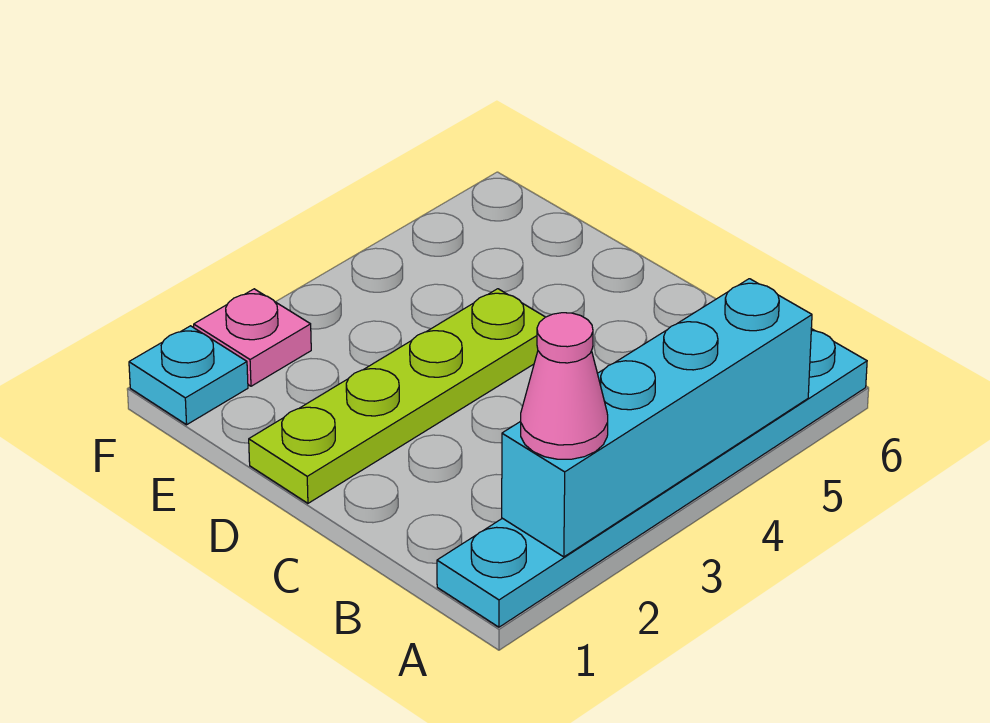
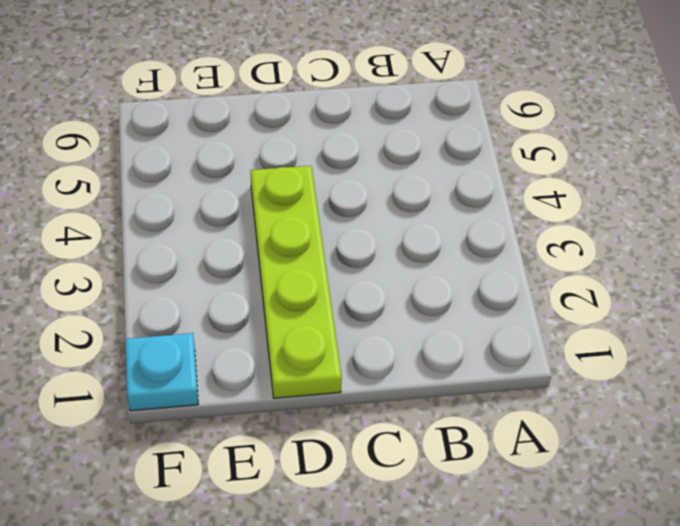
none -> cyan 1x6 plate [437,329,867,627]
none -> pink 1x1 plate [194,289,311,386]

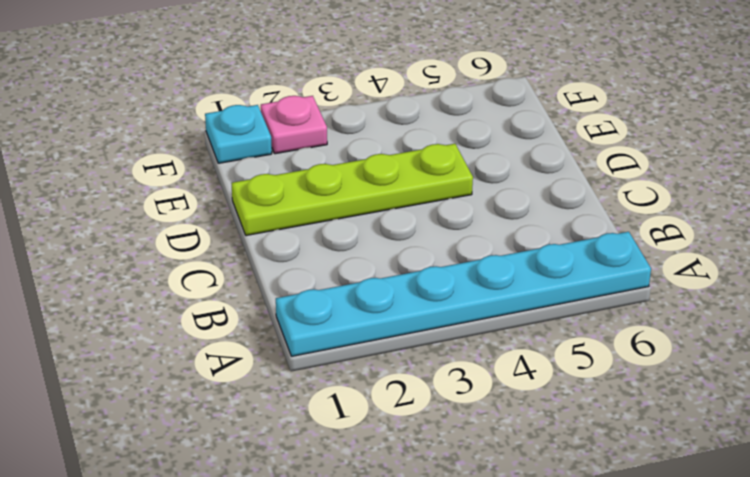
none -> cyan 1x4 brick [502,279,812,557]
none -> pink 1x1 cone [521,313,608,459]

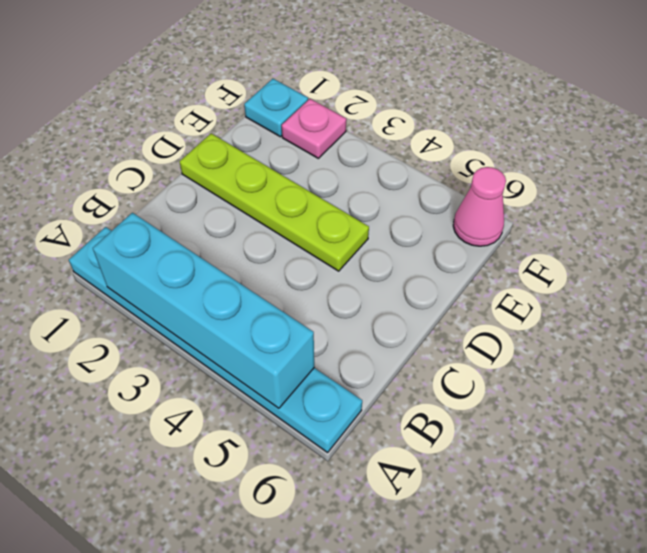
pink 1x1 cone [453,167,506,246] -> pink 1x1 cone moved to [521,313,608,459]

